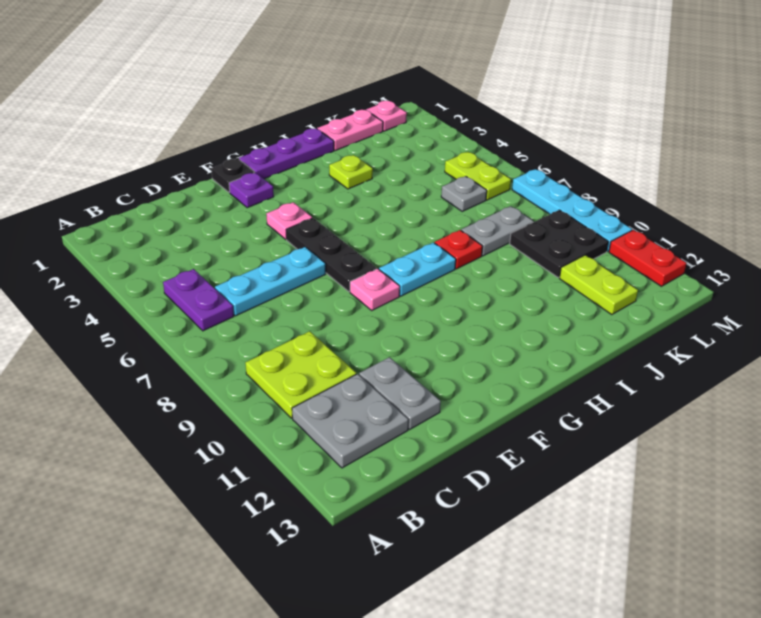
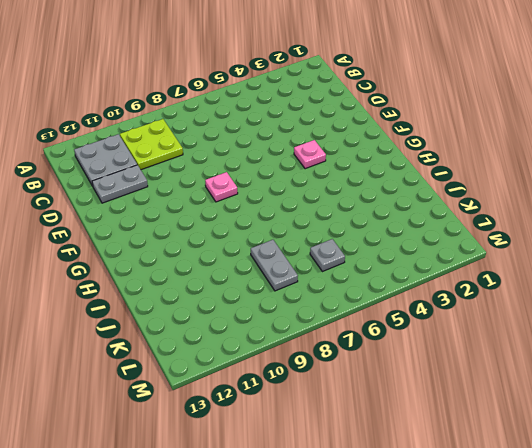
none -> purple 1x2 plate [163,269,234,331]
none -> cyan 1x3 plate [215,247,326,316]
none -> black 1x1 plate [211,158,255,193]

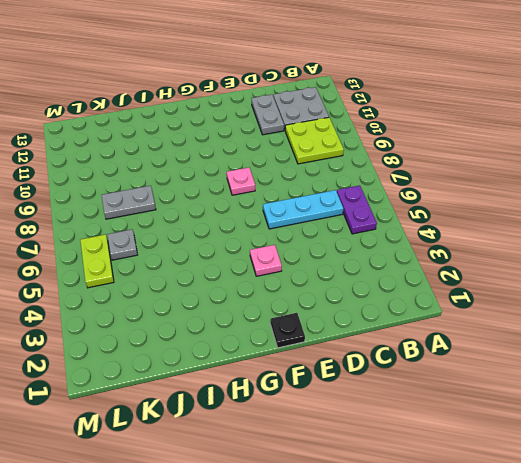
none -> purple 1x1 plate [229,172,274,208]
none -> black 1x3 plate [286,218,377,292]
none -> purple 1x3 plate [239,129,334,179]

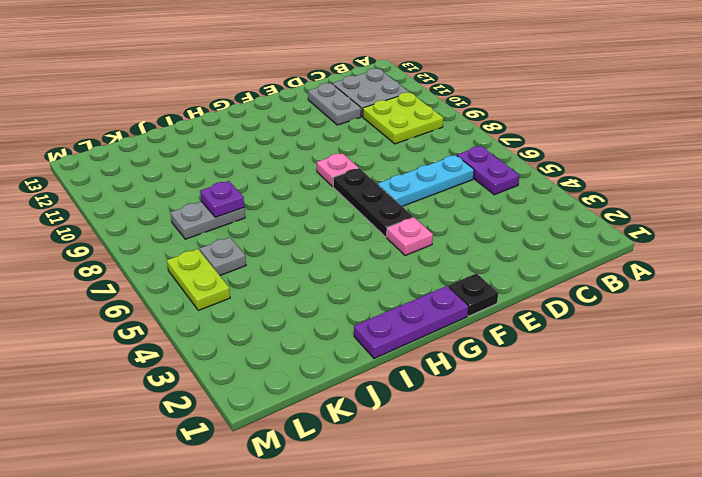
purple 1x1 plate [200,181,244,217] -> purple 1x1 plate moved to [229,172,274,208]
none -> cyan 1x2 plate [379,243,456,296]
none -> lime 1x1 plate [329,155,373,189]
none -> red 1x1 plate [435,230,482,269]

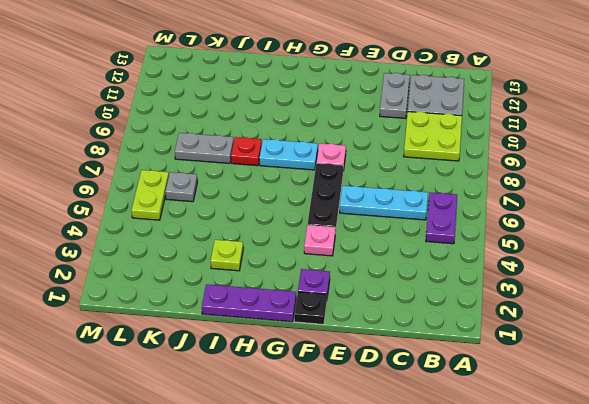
none -> pink 1x2 plate [317,110,383,151]
none -> black 2x2 plate [510,210,608,277]
none -> lime 1x2 plate [559,255,638,315]

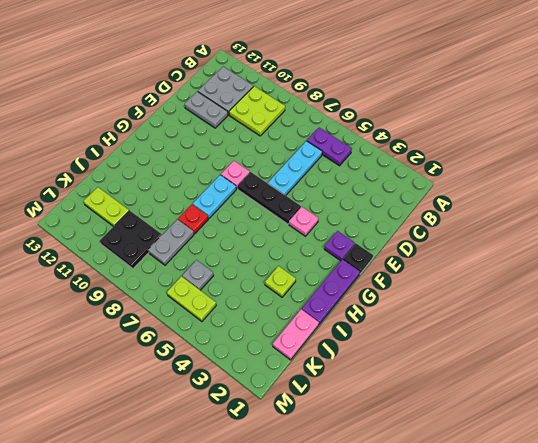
none -> pink 1x1 plate [367,101,407,131]
none -> cyan 1x4 plate [512,169,632,251]
none -> red 1x2 plate [609,230,686,286]

